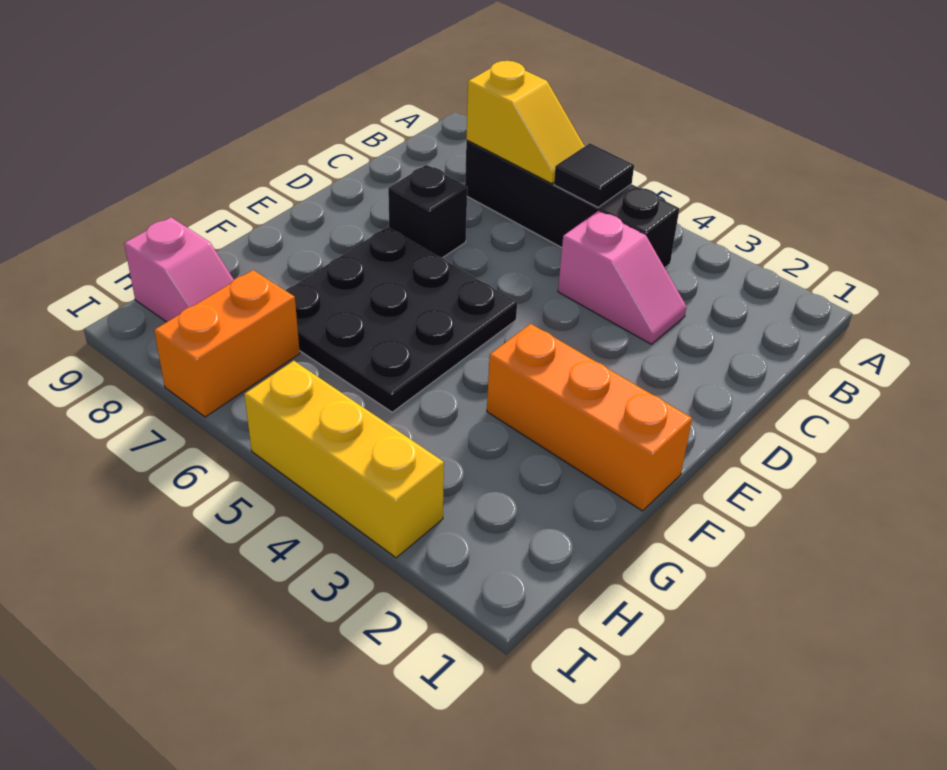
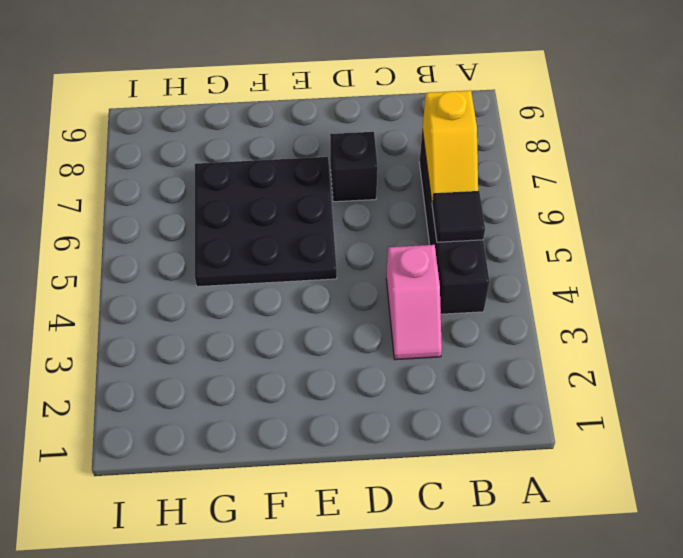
none -> orange 1x3 brick [487,324,692,511]
none -> orange 1x2 brick [154,270,300,417]

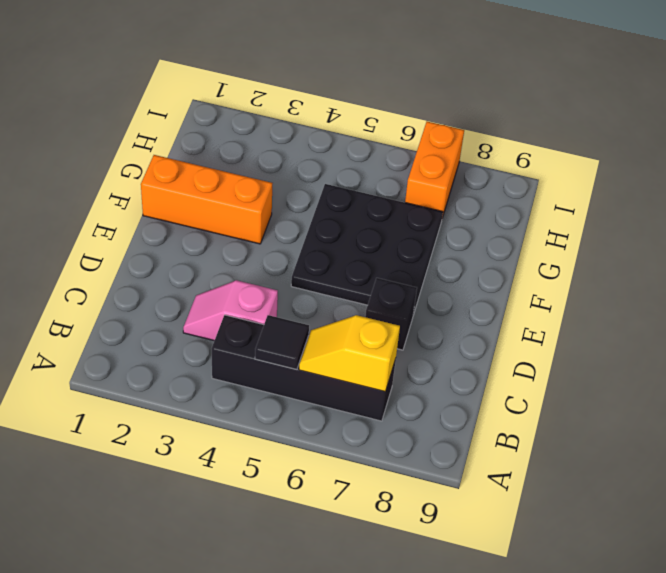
none -> pink 1x2 slope [124,217,234,322]
none -> yellow 1x3 brick [244,361,444,558]

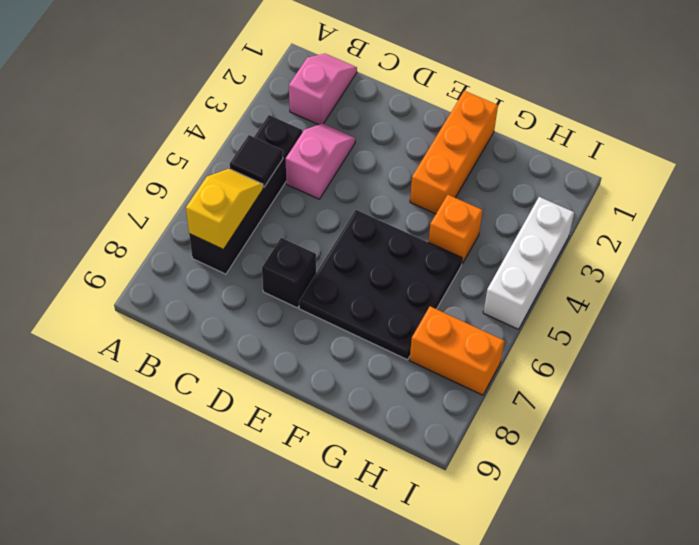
pink 1x2 slope [289,54,357,125] -> pink 1x2 slope moved to [124,217,234,322]
orange 1x1 brick [429,195,483,264] -> none
white 1x3 brick [483,197,574,329] -> yellow 1x3 brick [244,361,444,558]

